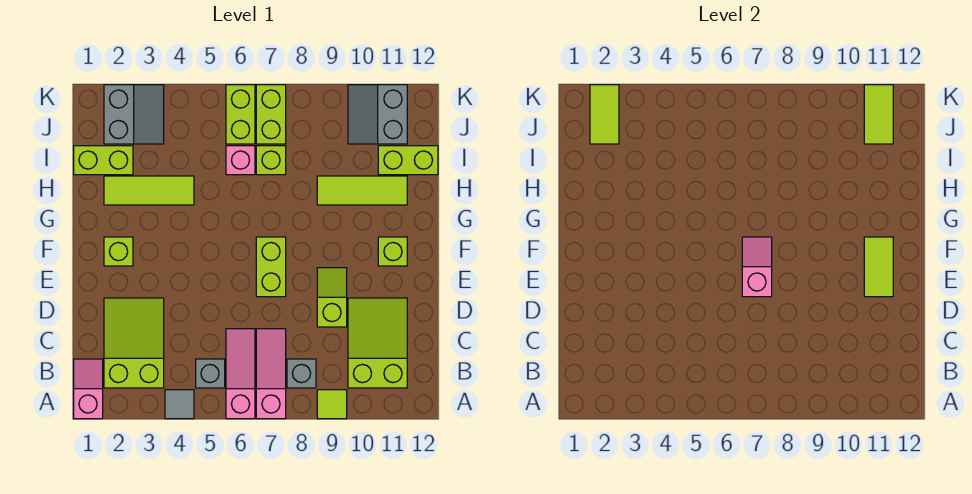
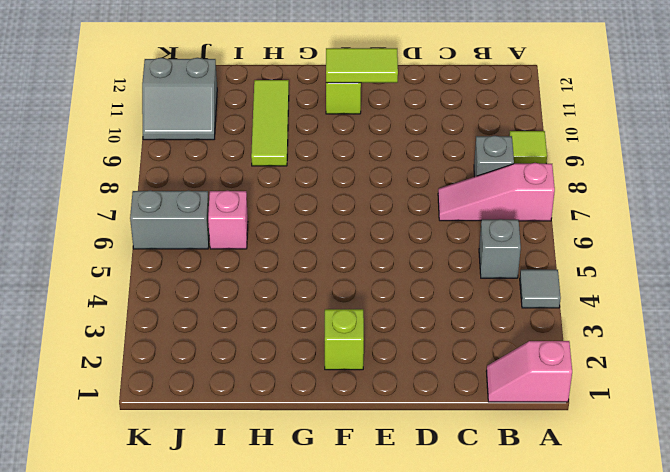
grey 1x2 brick [130,190,209,249] -> lime 1x2 brick [226,85,255,144]
none -> pink 1x3 slope [226,329,255,419]
none -> lime 2x3 slope [104,298,164,388]
none -> lime 2x3 slope [348,298,407,388]

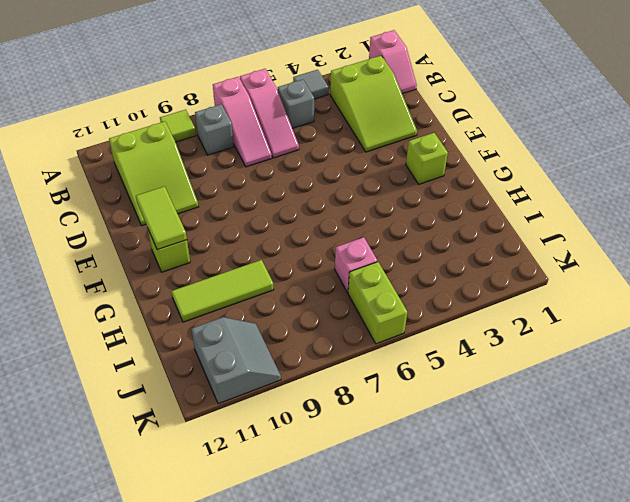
none -> lime 1x2 slope [317,268,347,327]
none -> lime 1x2 brick [256,237,286,297]
none -> lime 1x3 tile [104,176,194,205]

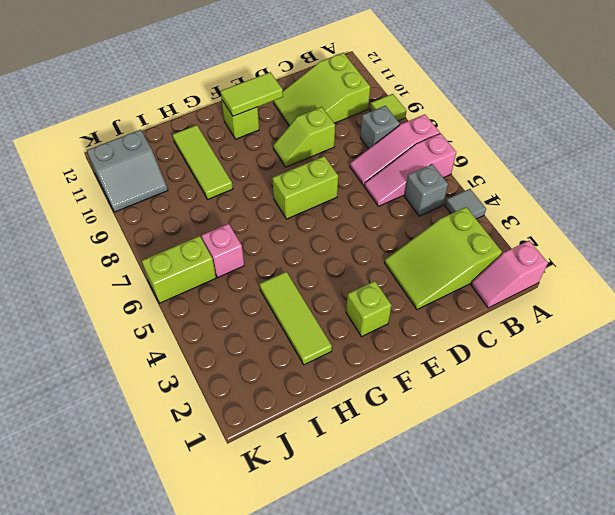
none -> lime 1x2 brick [74,146,133,175]
none -> lime 1x1 brick [256,146,286,175]
none -> lime 1x2 brick [378,146,438,175]

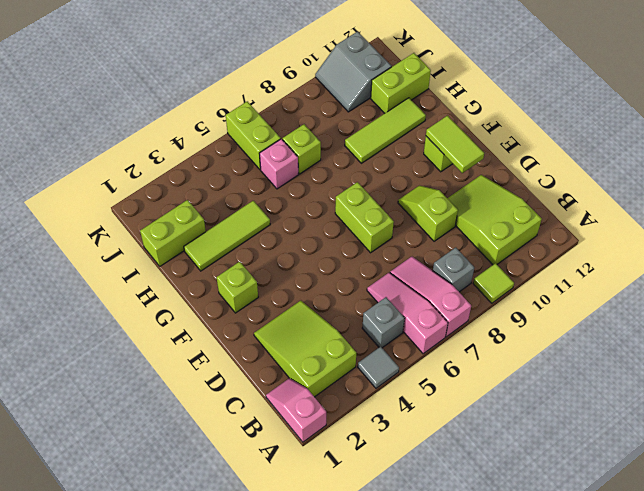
none -> grey 2x2 slope [104,85,164,144]
none -> lime 1x2 brick [256,85,286,144]
none -> pink 1x2 slope [742,237,772,297]

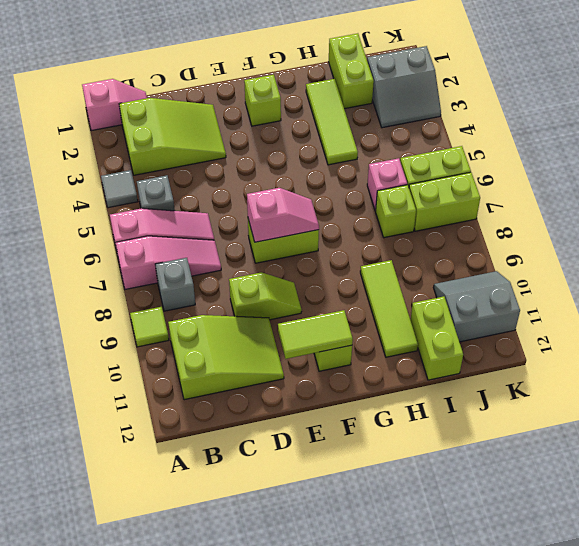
none -> lime 1x2 tile [590,85,619,144]
none -> lime 1x2 tile [864,85,893,144]

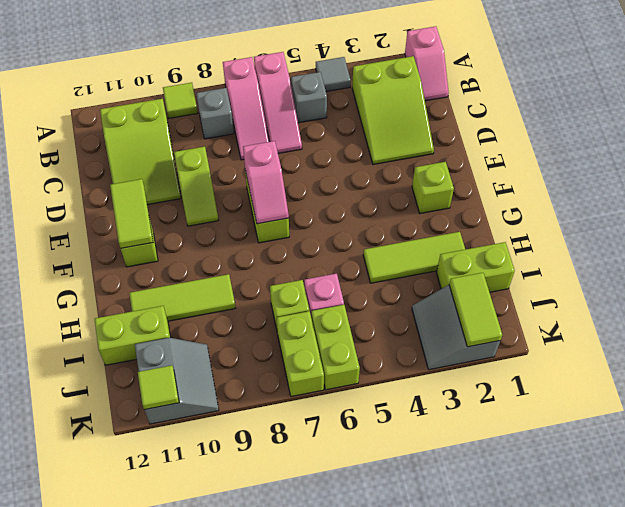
lime 1x1 tile [138,365,179,410] -> lime 1x2 tile [864,85,893,144]

